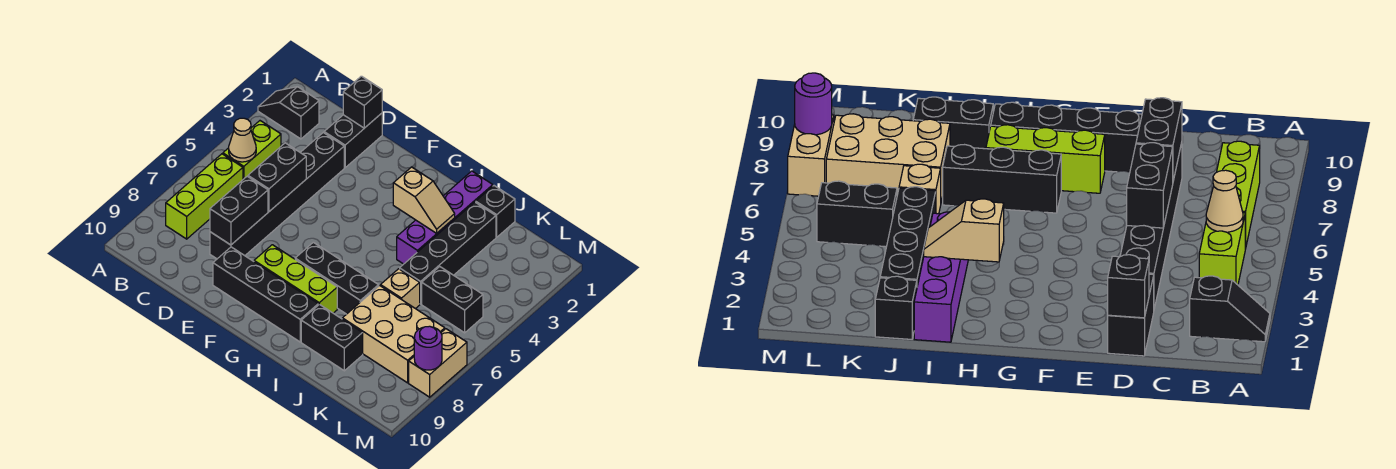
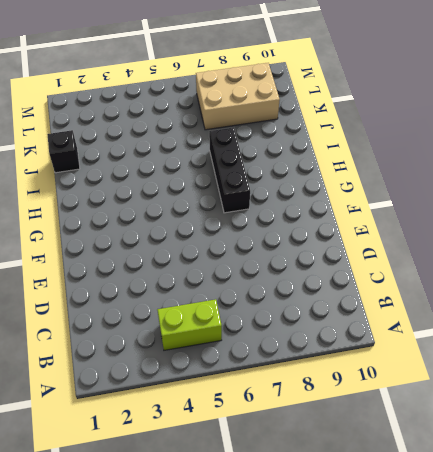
tan 2x3 brick [196,63,280,130] -> tan 2x3 brick turned to [342,285,445,383]
none -> black 1x2 slope [258,87,319,139]
none -> lime 1x3 brick [166,154,243,239]
none -> black 1x2 brick [324,113,382,168]

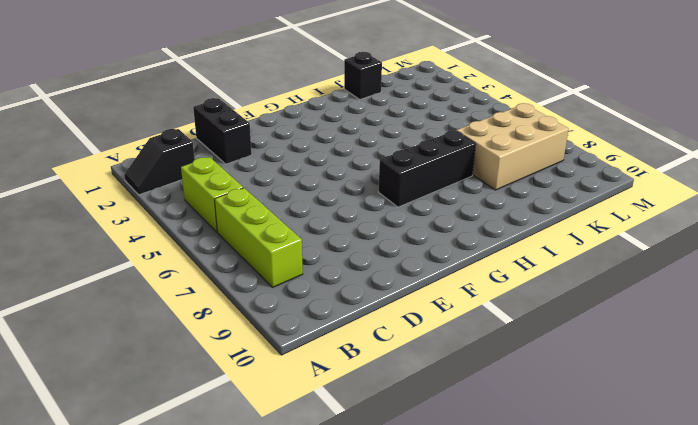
none -> black 1x6 brick [210,133,344,259]
none -> black 1x4 brick [213,247,318,342]
none -> lime 1x3 brick [254,245,337,313]

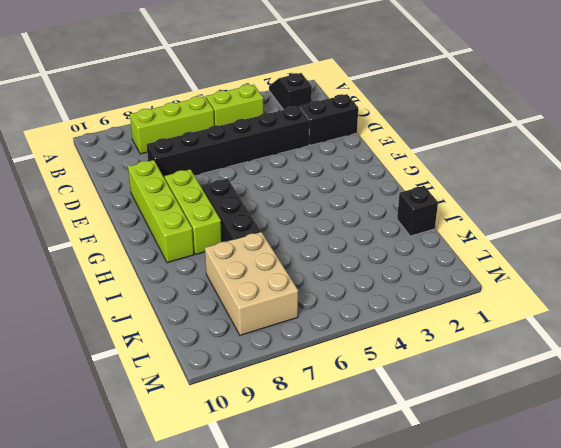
lime 1x4 brick [128,160,194,263] -> black 1x4 brick [213,247,318,342]
none -> purple 1x4 brick [397,171,493,264]
none -> black 1x2 brick [301,304,363,371]
none -> black 1x4 brick [400,202,496,304]

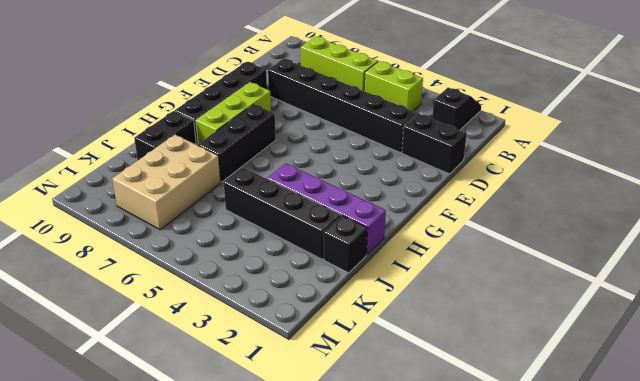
none -> tan 1x1 brick [381,269,420,309]
none -> black 1x2 brick [422,267,483,333]
none -> tan 1x2 brick [409,329,467,397]

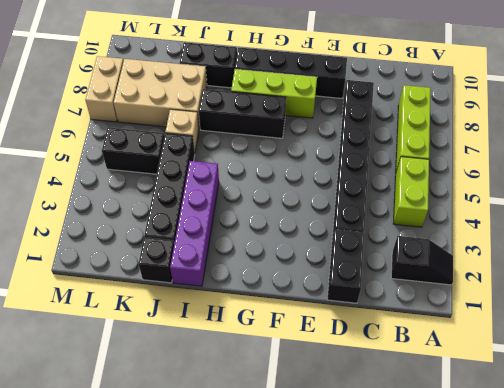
none -> tan 1x1 cone [229,118,256,162]
none -> black 1x1 brick [343,76,382,128]
none -> black 1x2 brick [248,143,306,211]

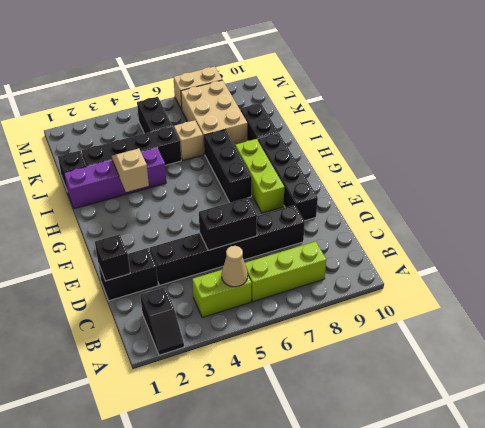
none -> black 1x2 brick [210,176,268,245]
none -> purple 1x1 round brick [414,326,442,370]

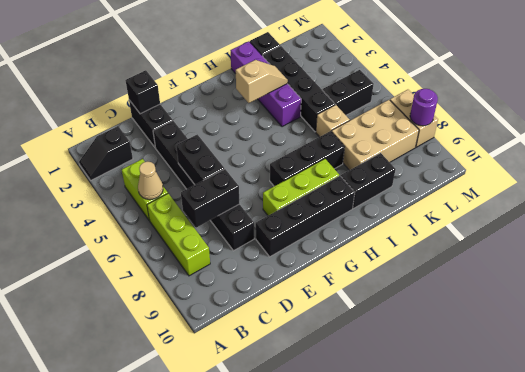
black 1x2 brick [181,169,240,228] -> black 1x2 brick turned to [210,176,268,245]

